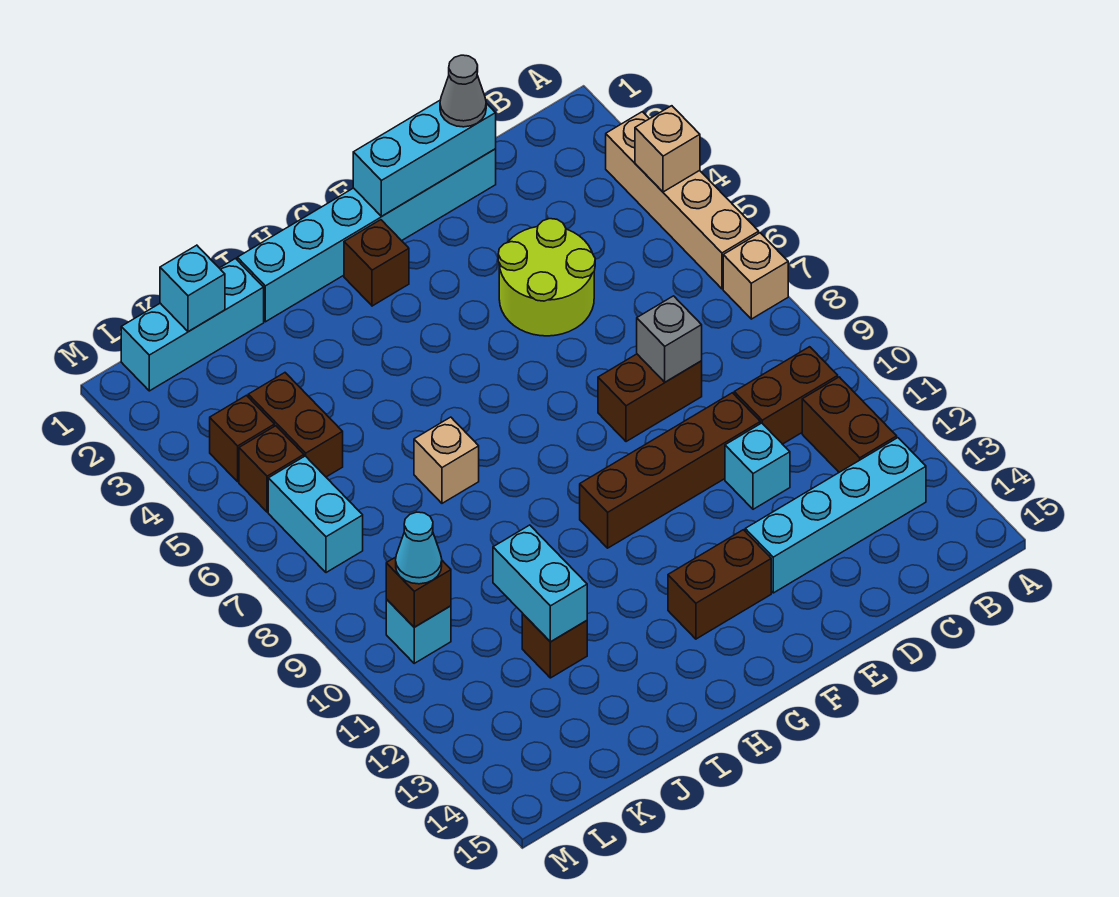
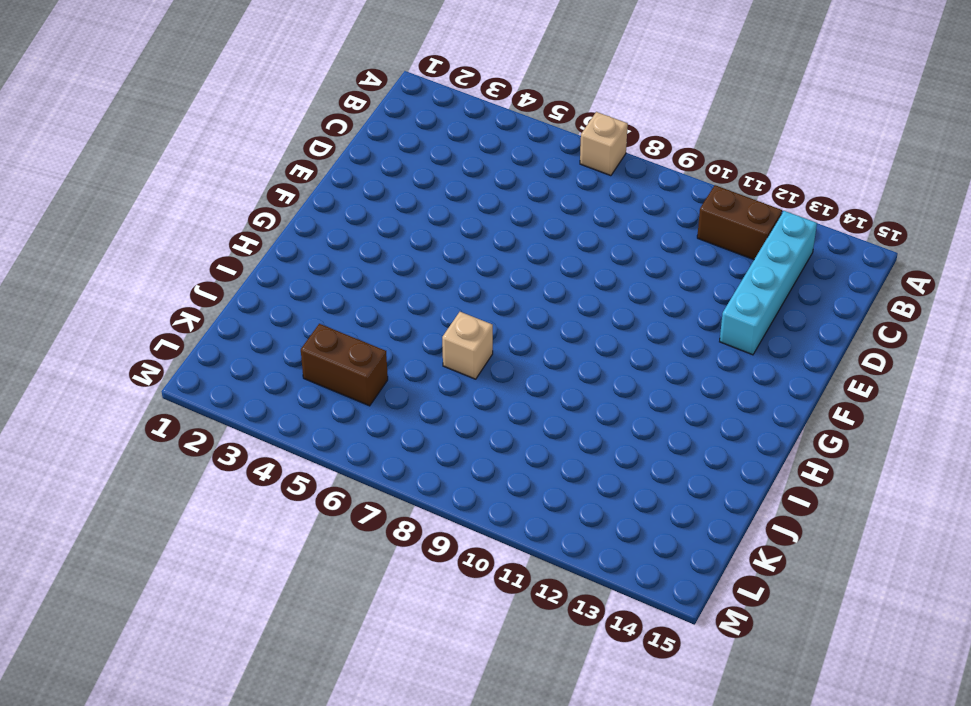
none -> tan 1x4 brick [606,112,759,289]
none -> brown 1x2 brick [734,347,838,444]
none -> cyan 1x6 brick [237,149,496,322]

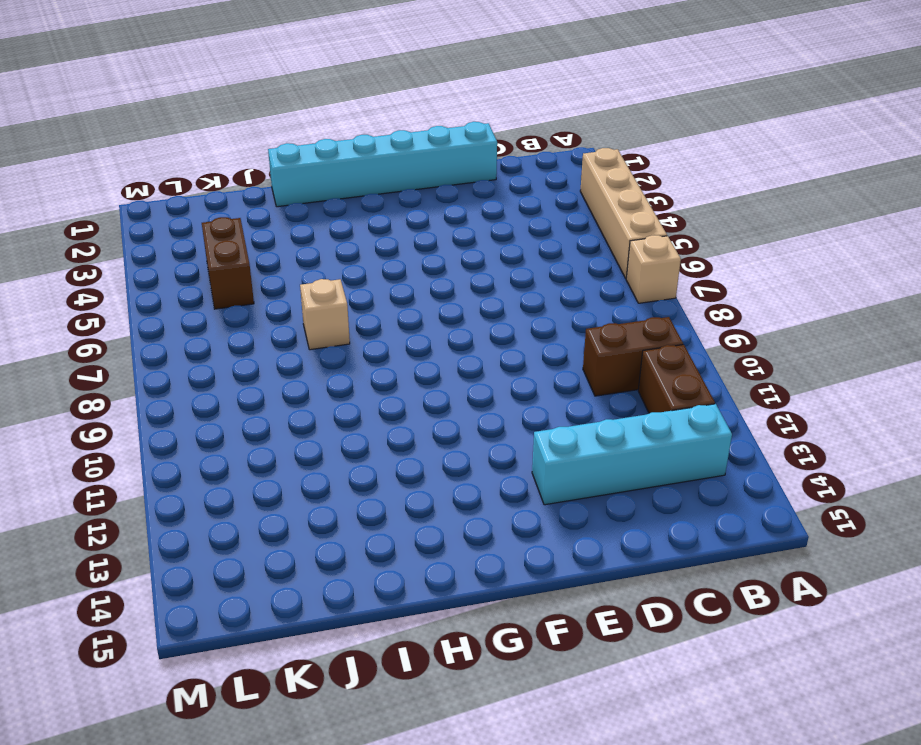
none -> lime 2x2 round brick [498,219,595,336]
none -> brown 1x2 brick [598,354,702,442]
none -> brown 1x4 brick [580,393,760,548]

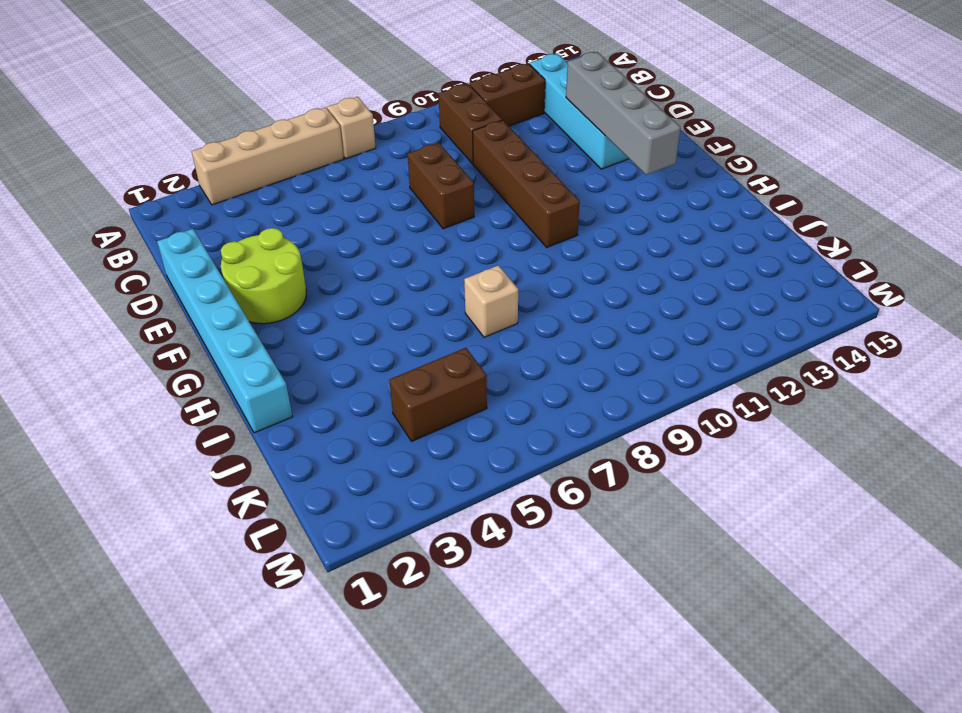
grey 1x4 brick [566,52,681,175] -> none
lime 2x2 round brick [221,228,306,324] -> lime 2x2 round brick moved to [498,219,595,336]
none -> cyan 1x1 brick [725,423,790,509]
none -> brown 1x2 brick [668,530,771,639]
none -> brown 1x1 brick [344,220,409,306]

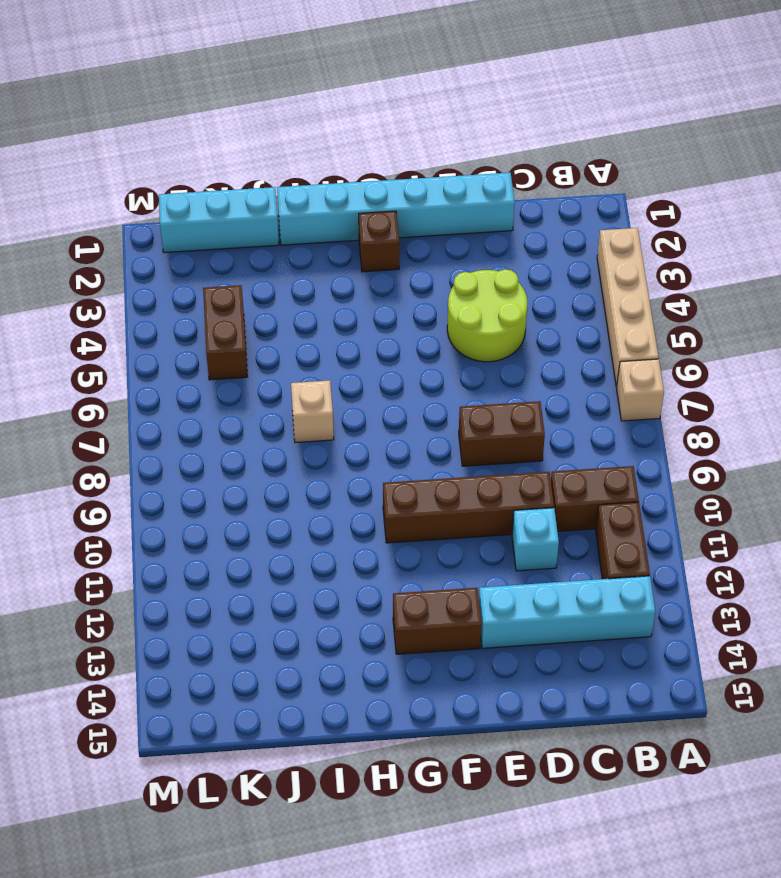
none -> brown 1x1 brick [522,614,587,678]
none -> brown 1x1 brick [210,395,274,482]
none -> brown 1x1 brick [239,426,304,512]

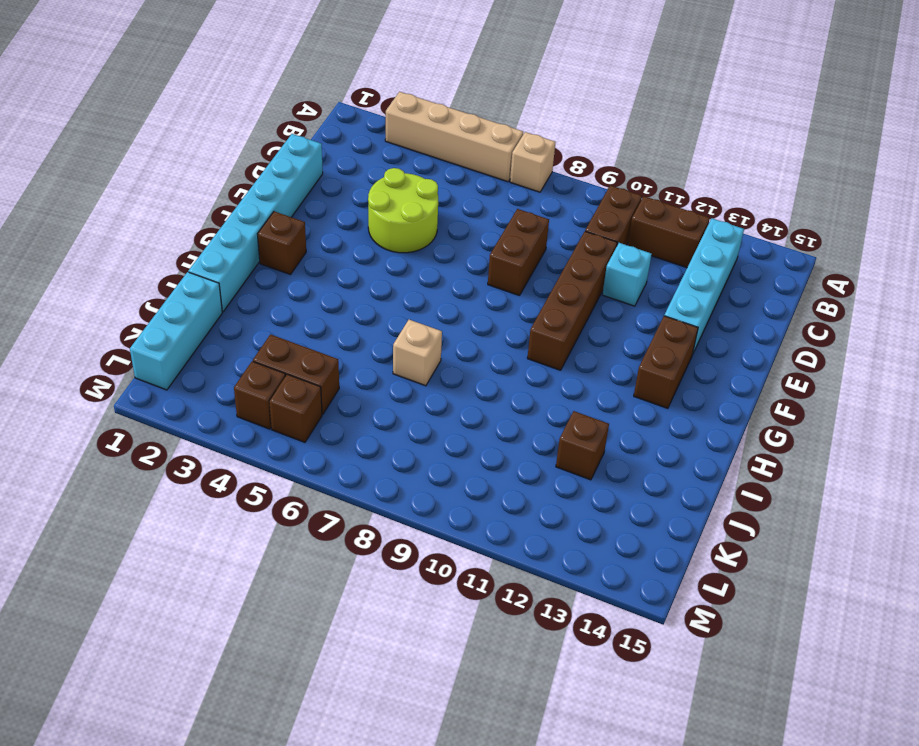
none -> cyan 1x2 brick [268,456,363,573]
none -> cyan 1x1 brick [386,599,451,663]
none -> tan 1x1 brick [635,106,700,192]

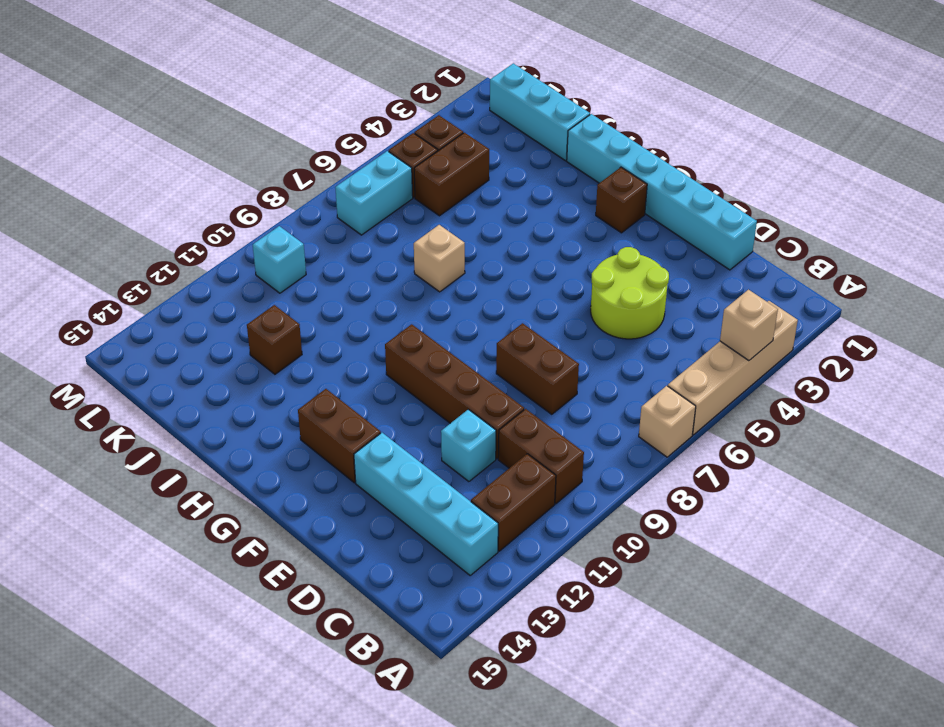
none -> cyan 1x3 brick [353,101,496,216]
none -> grey 1x1 brick [637,296,702,382]
none -> cyan 1x2 brick [493,525,587,642]

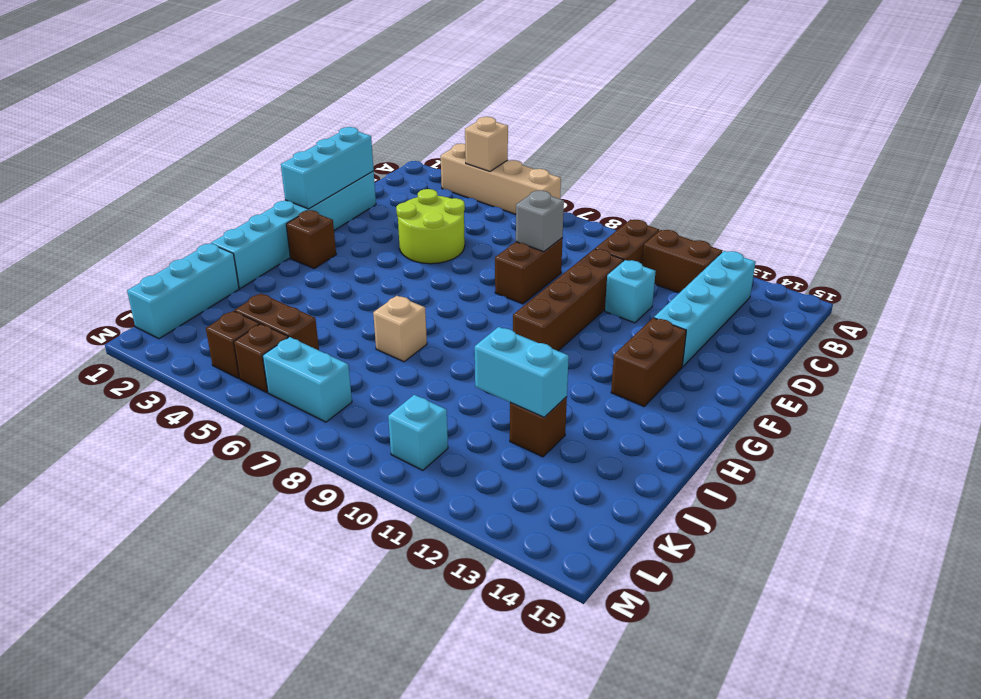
none -> tan 1x1 brick [723,233,788,319]
none -> cyan 1x1 brick [160,245,225,332]
none -> brown 1x1 brick [386,557,451,627]

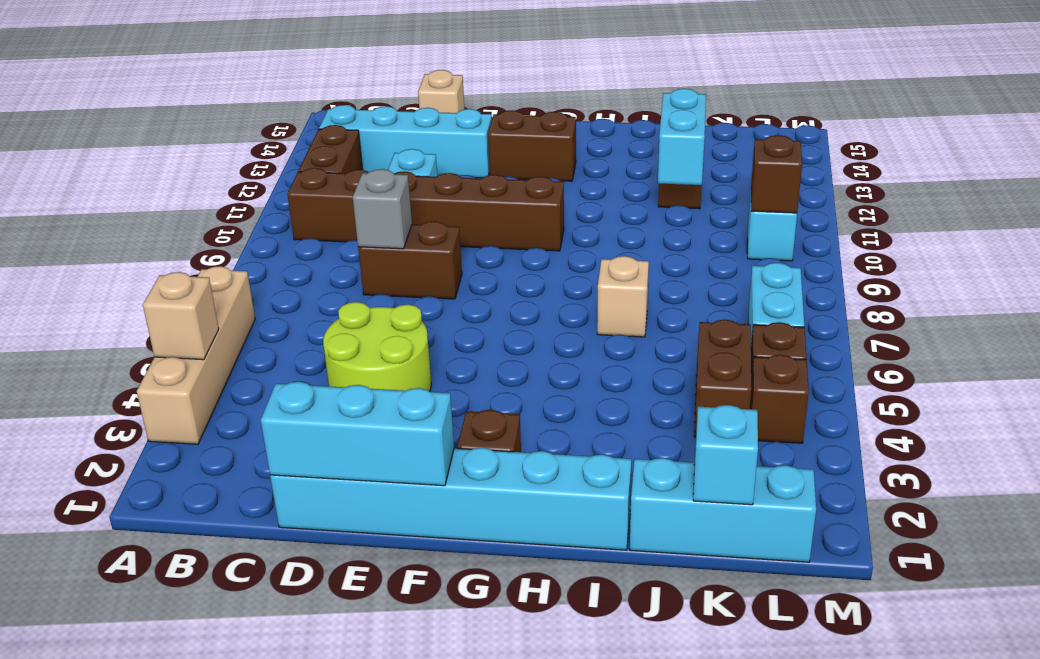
tan 1x1 brick [418,70,464,113] -> tan 1x1 brick moved to [723,233,788,319]
none -> grey 1x1 cone [440,55,486,127]
none -> cyan 1x1 cone [396,512,442,584]

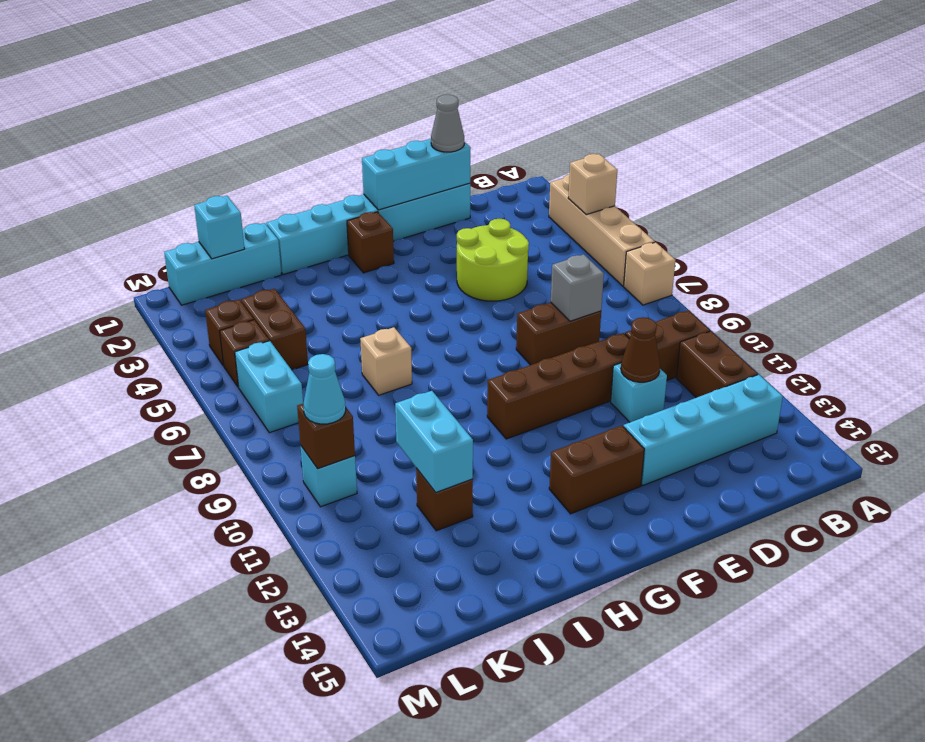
brown 1x1 cone [621,317,660,382] -> none

